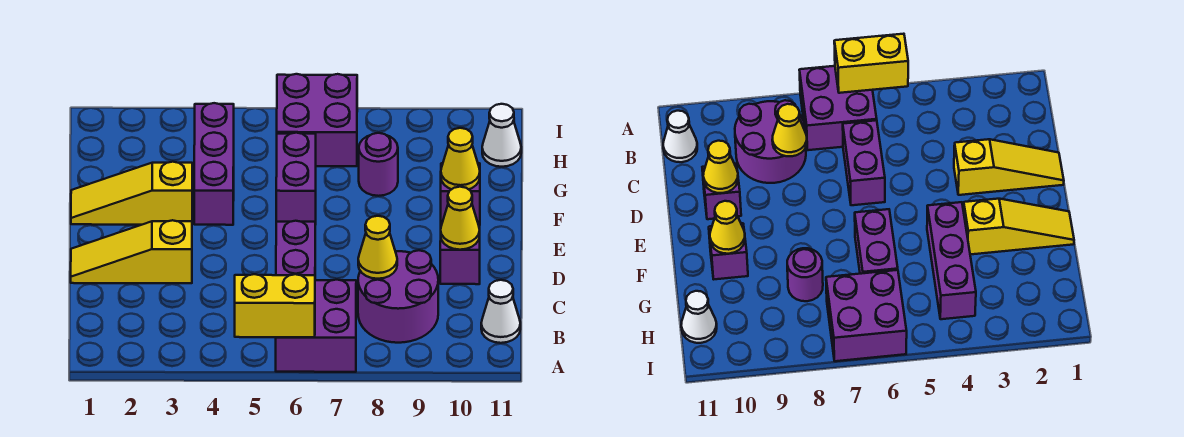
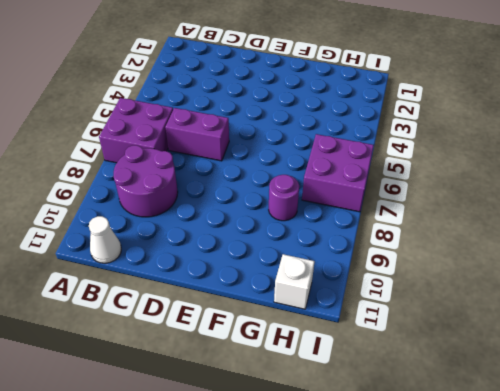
white 1x1 brick [274,254,315,309] -> white 1x1 cone [482,104,521,167]
none -> yellow 1x3 slope [71,220,192,283]
none -> purple 1x1 brick [440,222,480,284]
none -> yellow 1x3 slope [71,162,192,225]

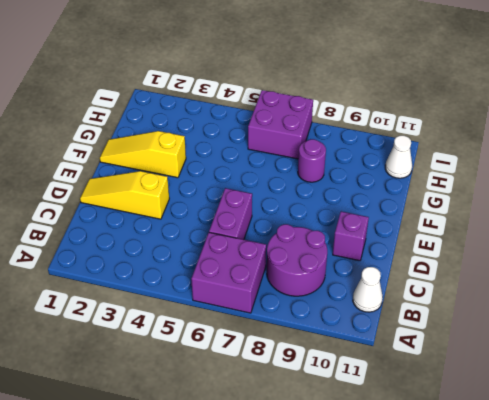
none -> purple 1x3 brick [194,103,234,225]
none -> purple 1x2 brick [276,133,316,225]
none -> purple 1x1 brick [441,163,480,222]

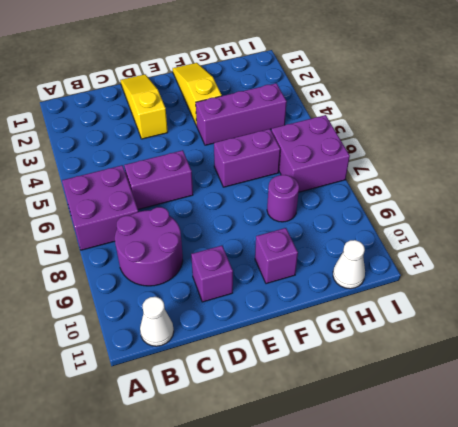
none -> yellow 1x2 brick [235,274,315,337]
none -> yellow 1x1 cone [358,216,397,279]
none -> yellow 1x1 cone [441,187,480,250]

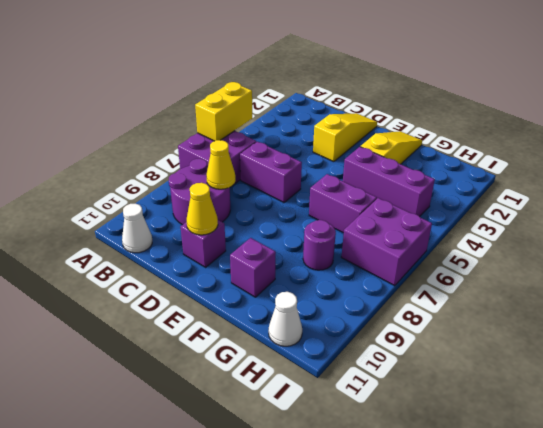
none -> yellow 1x1 cone [441,128,480,189]

